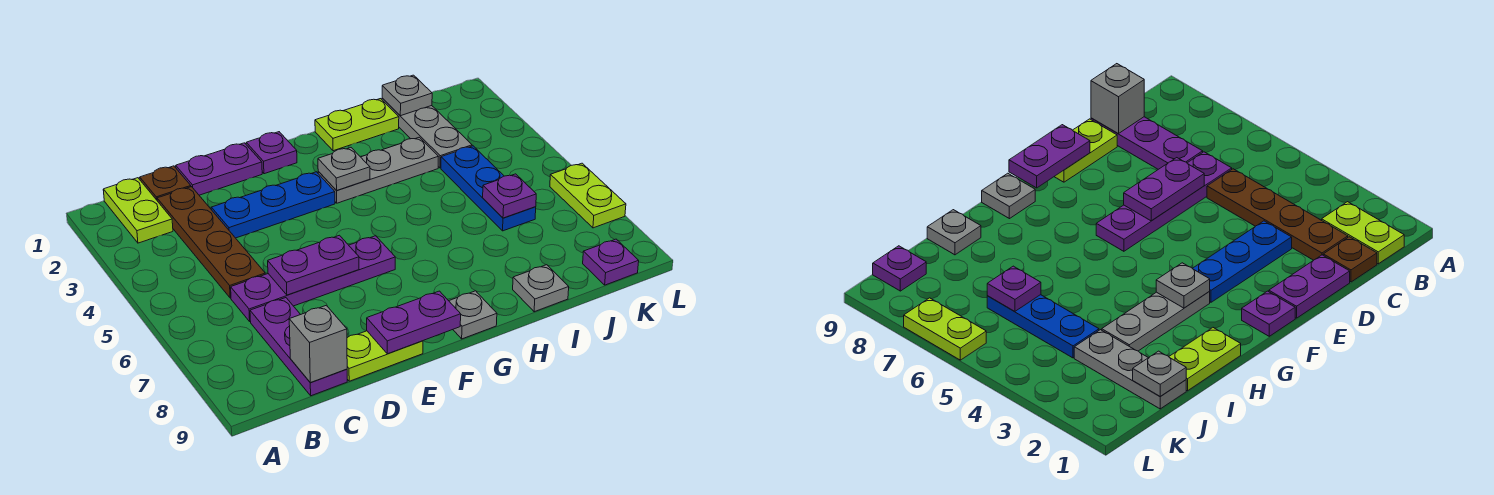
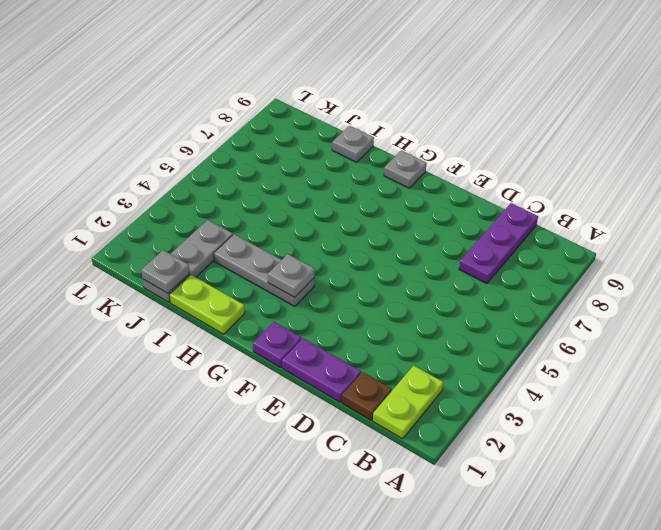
none -> brown 1x4 plate [157,187,265,298]
none -> purple 1x4 plate [231,236,395,321]
none -> blue 1x3 plate [211,172,335,238]

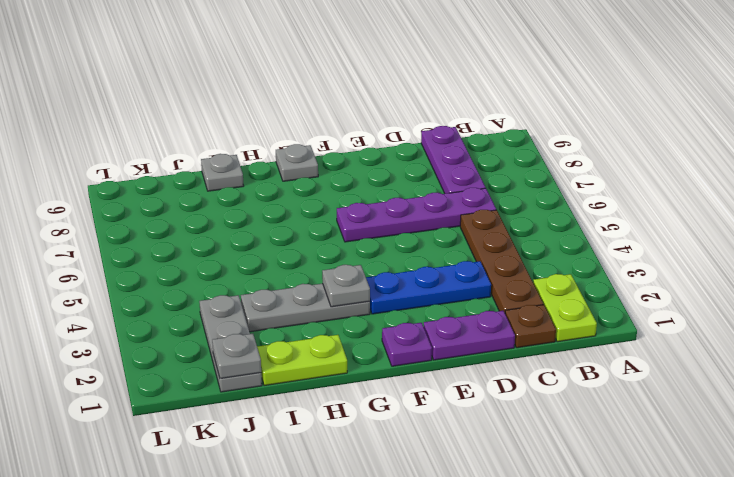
none -> lime 1x2 plate [347,331,423,381]
none -> blue 1x3 plate [441,146,536,231]
none -> purple 1x1 plate [583,239,639,285]

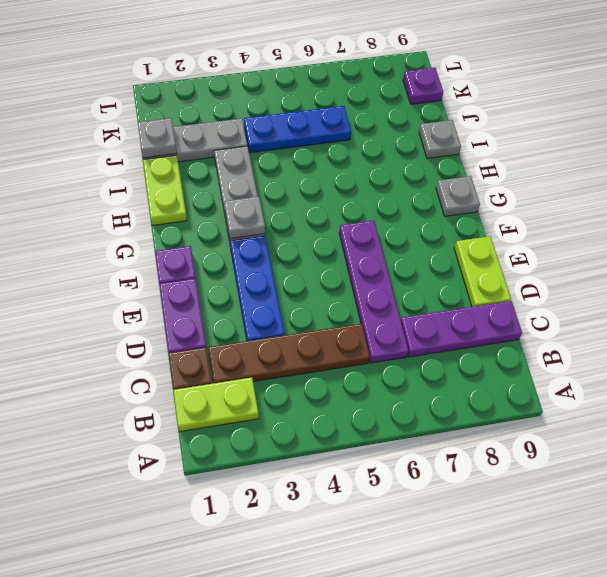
none -> lime 1x2 plate [550,163,626,228]
none -> grey 1x1 brick [289,305,347,383]
none -> purple 1x2 plate [268,235,359,295]

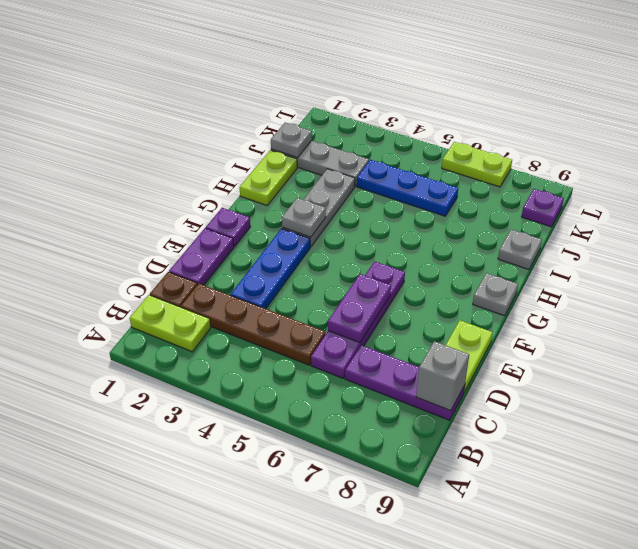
none -> purple 1x2 plate [367,291,461,354]
none -> purple 1x1 plate [483,174,536,218]

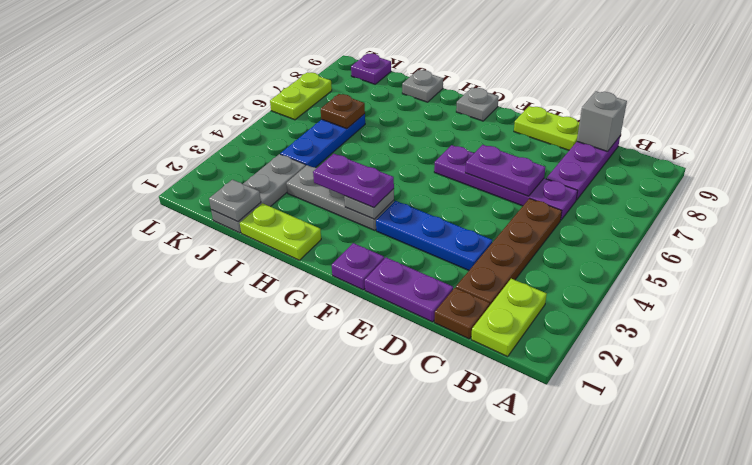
purple 1x2 plate [313,154,394,208] -> purple 1x2 plate moved to [367,291,461,354]
brown 1x1 plate [321,94,365,129] -> purple 1x1 plate [483,174,536,218]

